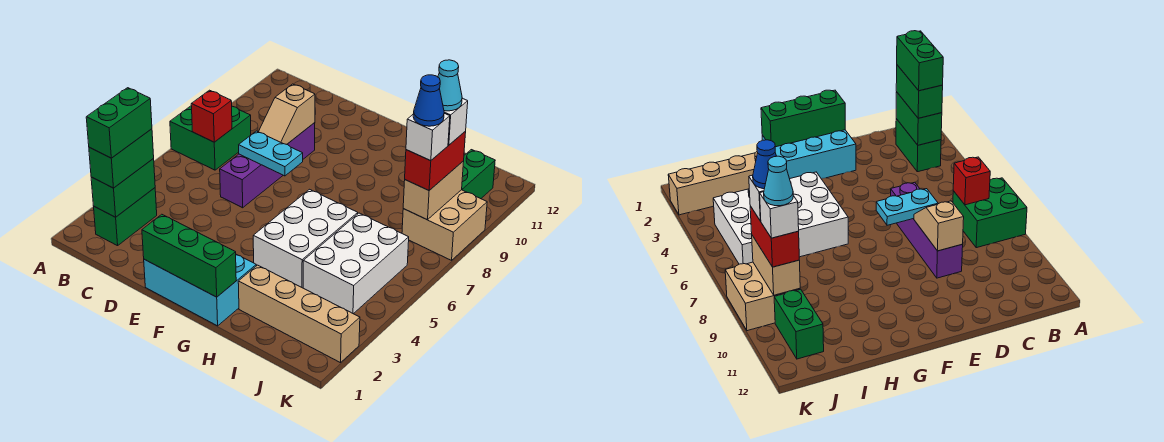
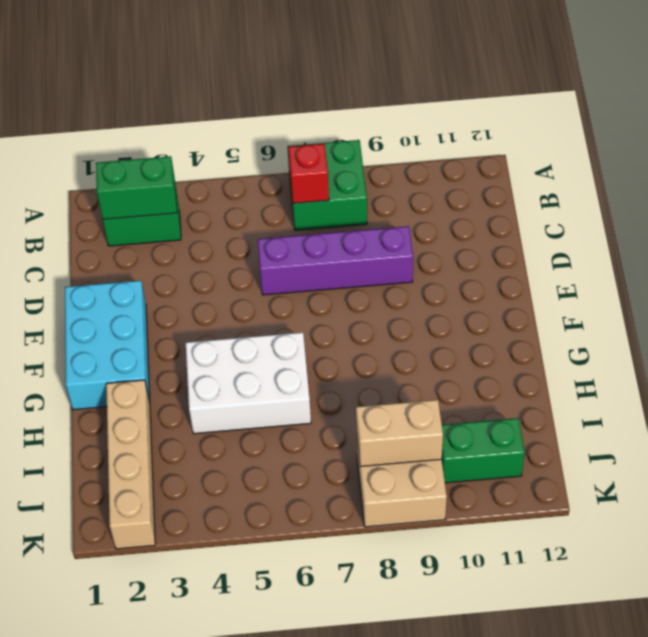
none -> white 2x3 brick [303,213,409,314]
none -> cyan 1x2 plate [239,131,303,176]
none -> tan 1x2 slope [259,84,315,144]

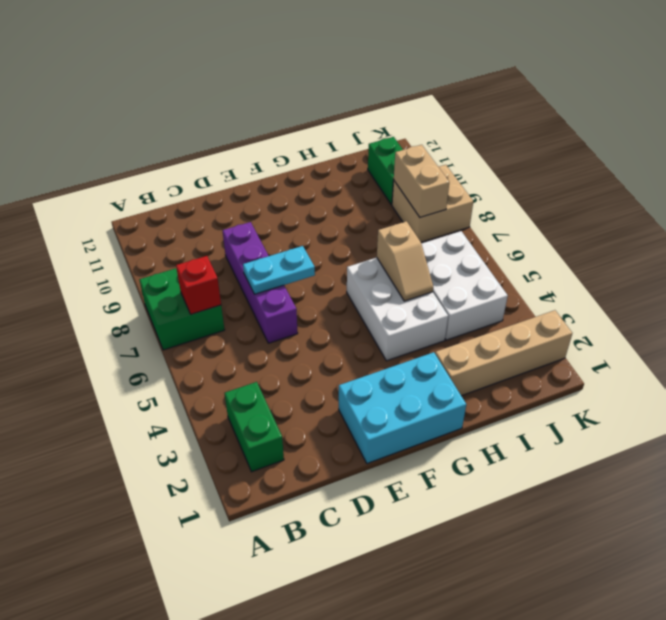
tan 1x2 slope [377,221,433,301] -> tan 1x2 slope moved to [259,84,315,144]
none -> green 1x2 brick [91,159,155,217]
none -> green 1x3 brick [142,214,236,297]
none -> green 1x2 brick [89,129,154,188]

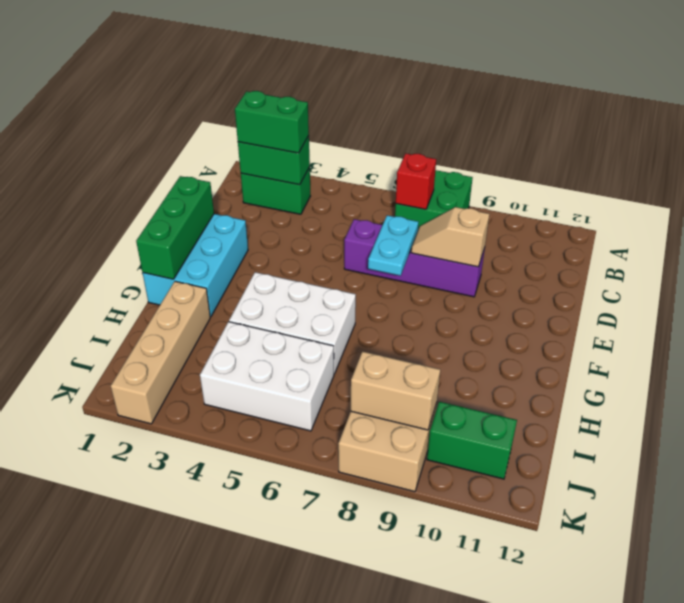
none -> red 1x2 brick [405,131,466,190]
none -> green 1x2 brick [86,88,152,158]
none -> white 1x1 brick [406,113,450,161]

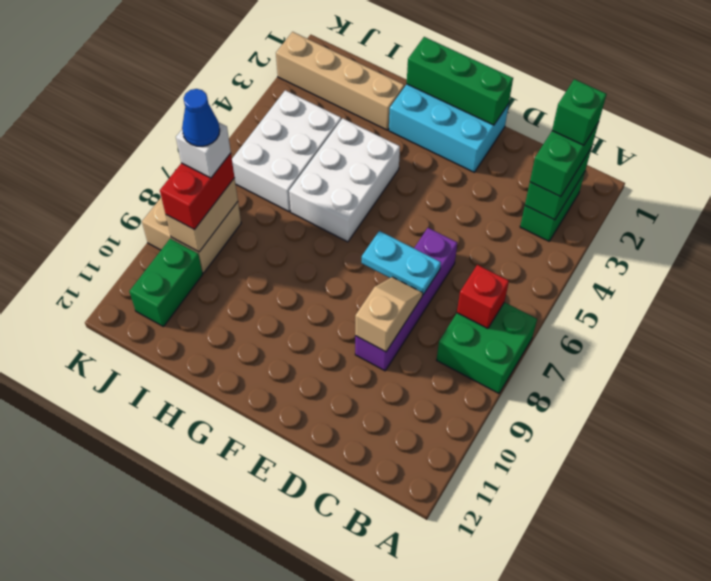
green 1x1 brick [552,79,606,145] -> green 1x2 brick [86,88,152,158]
none -> white 1x1 brick [444,98,468,145]
none -> cyan 1x1 cone [438,60,462,111]

